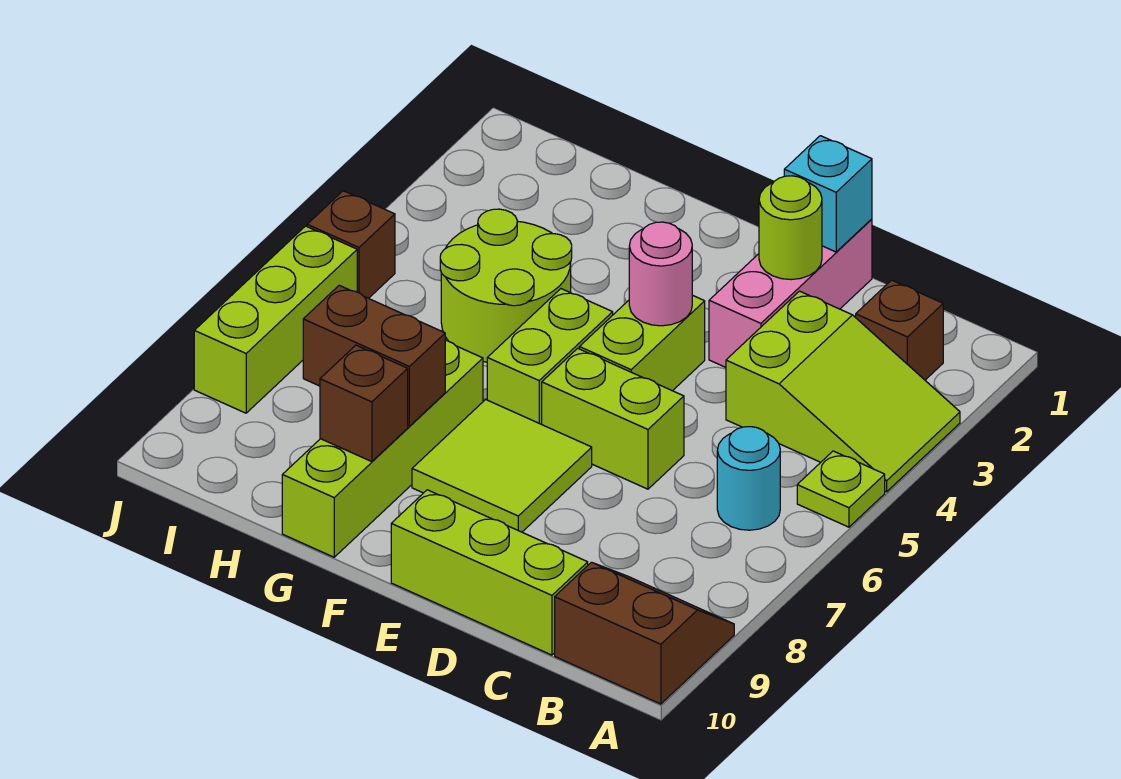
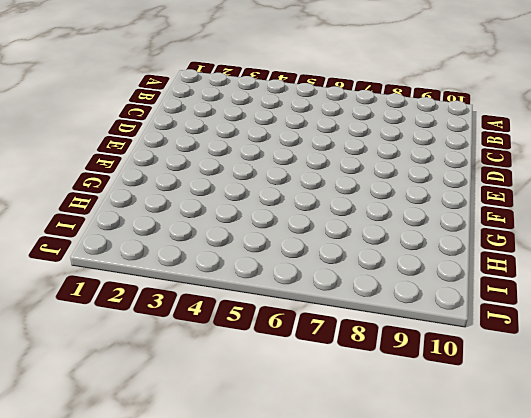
none -> lime 2x3 slope [726,291,960,492]
none -> lime 1x1 plate [797,451,885,527]
none -> brown 2x2 slope [555,562,734,704]

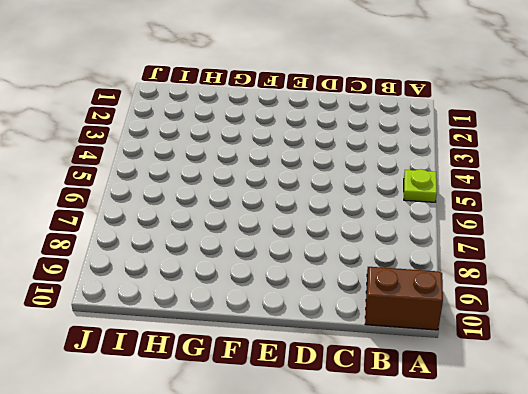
none -> lime 2x3 slope [726,291,960,492]
none -> brown 1x1 brick [856,280,943,380]
none -> cyan 1x1 round brick [717,427,780,530]

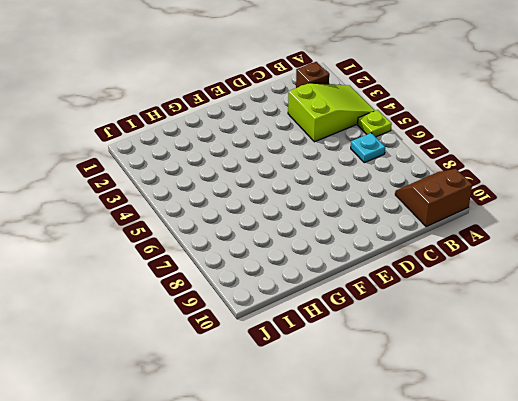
cyan 1x1 plate [351,133,385,163] -> cyan 1x1 round brick [717,427,780,530]
none -> lime 1x3 brick [391,490,588,655]
none -> pink 1x3 brick [709,219,872,367]
none -> lime 1x2 brick [542,348,684,489]

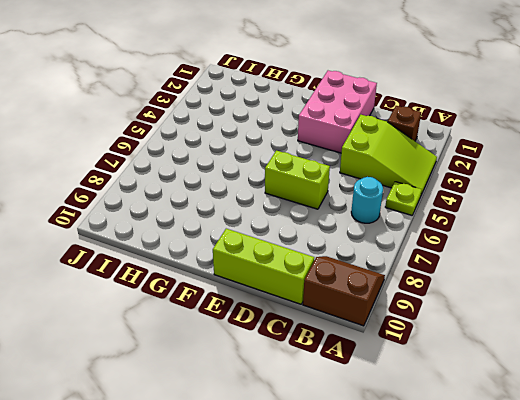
pink 2x3 brick [298,71,377,153] -> pink 1x3 brick [709,219,872,367]
none -> lime 1x2 brick [579,295,705,391]
none -> lime 2x2 tile [412,400,592,532]
none -> lime 1x2 brick [487,289,613,424]

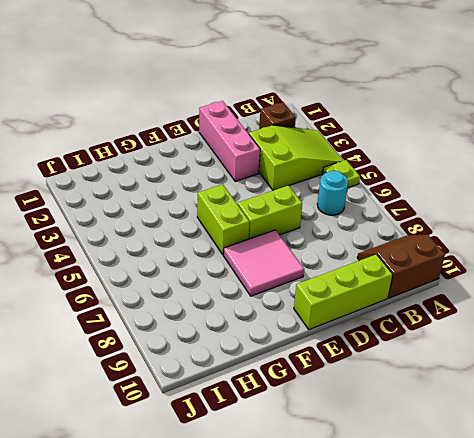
pink 2x2 tile [223,230,304,296] -> lime 2x2 tile [412,400,592,532]
none -> lime 1x2 brick [579,295,705,391]
none -> lime 2x2 round brick [440,209,572,362]
none -> lime 1x4 brick [282,340,483,557]

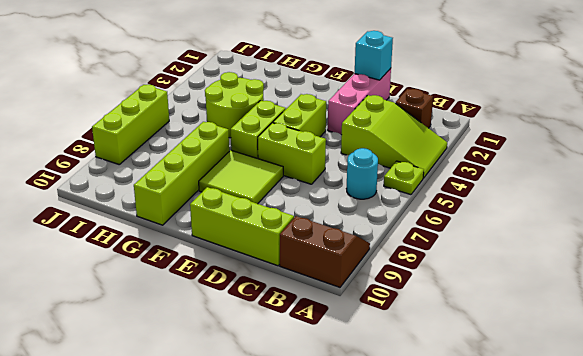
none -> brown 1x1 brick [307,191,395,298]
none -> lime 1x1 round brick [759,176,822,280]
none -> pink 1x1 round brick [629,222,692,326]

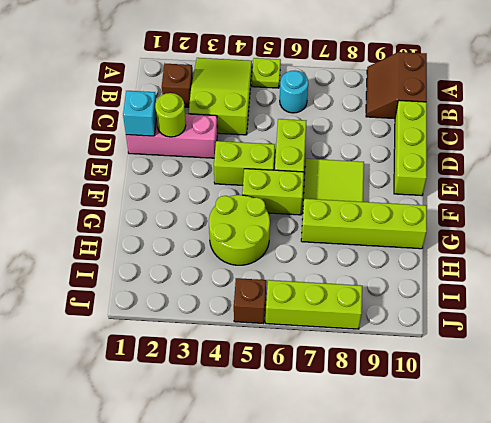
none -> pink 1x1 round brick [629,222,692,326]
none -> brown 1x2 brick [303,285,445,426]
none -> brown 1x1 brick [320,345,408,462]

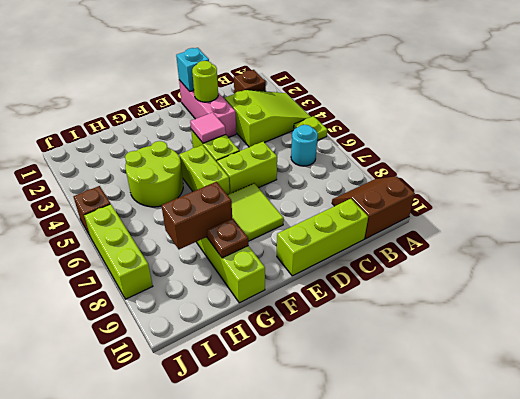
pink 1x1 tile [190,112,226,143] -> pink 1x1 round brick [629,222,692,326]
brown 1x1 plate [207,218,248,258] -> brown 1x1 brick [320,345,408,462]

